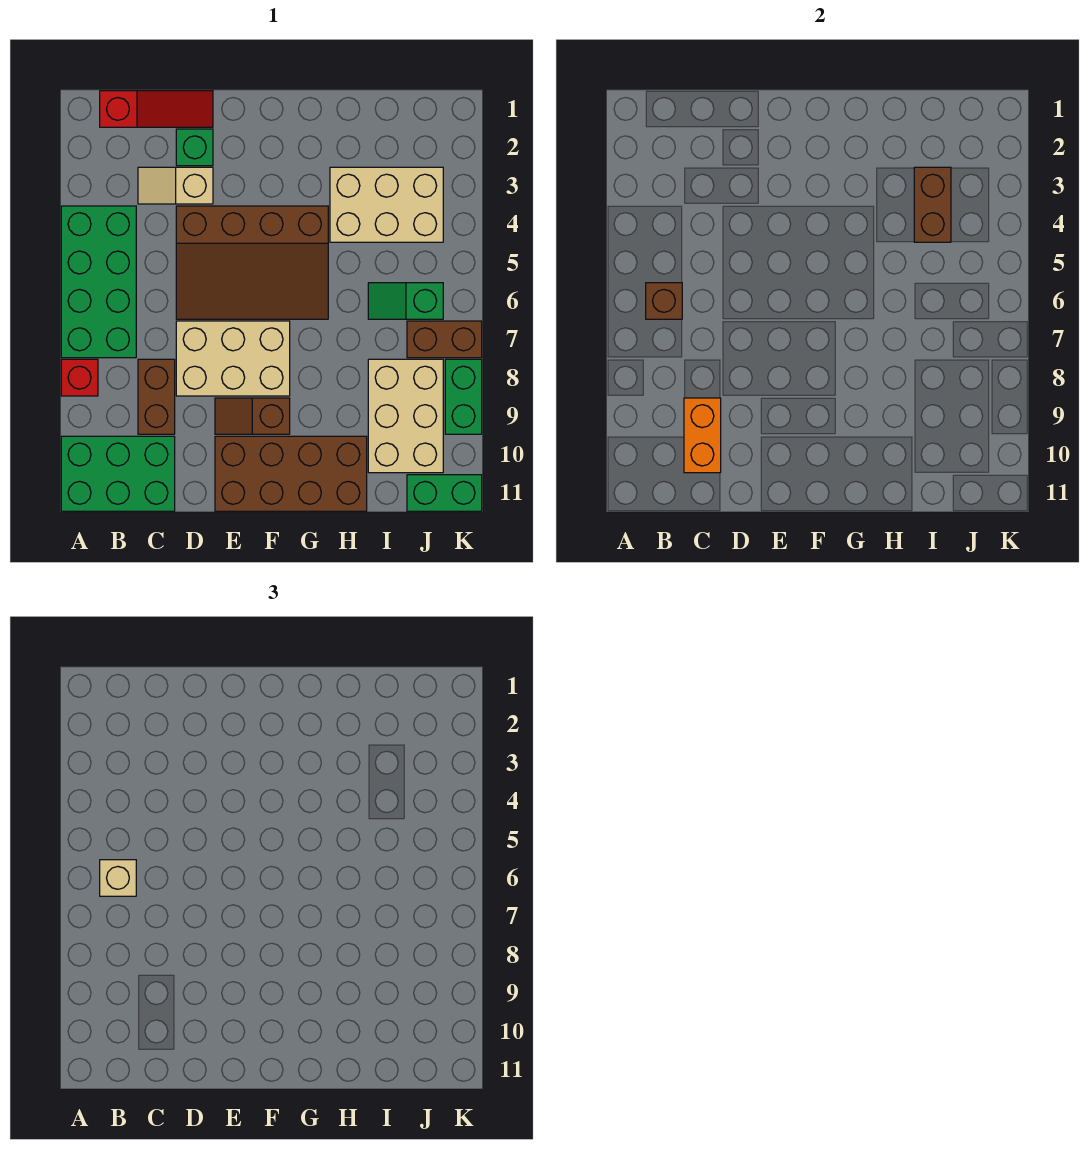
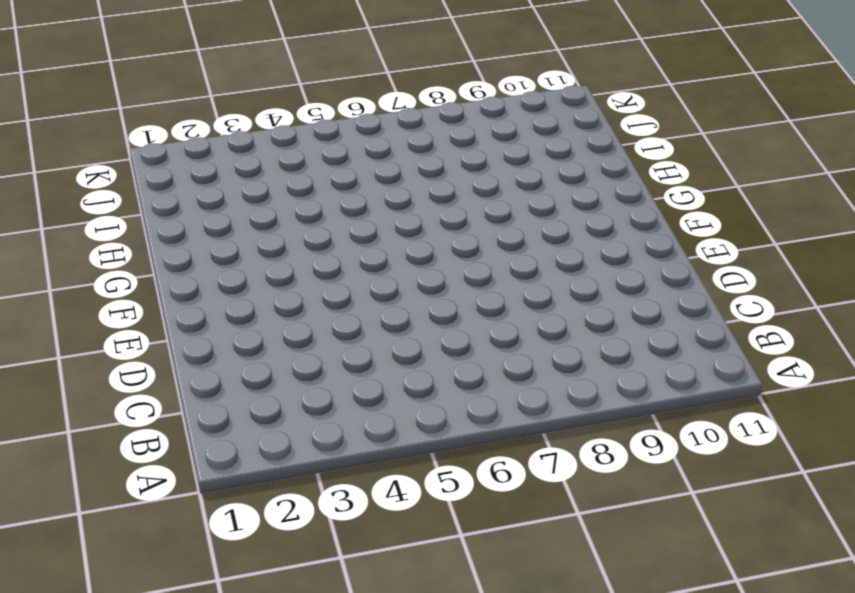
none -> green 2x4 brick [61,206,136,358]
none -> red 1x1 brick [61,359,98,396]
none -> green 2x3 brick [61,436,175,511]

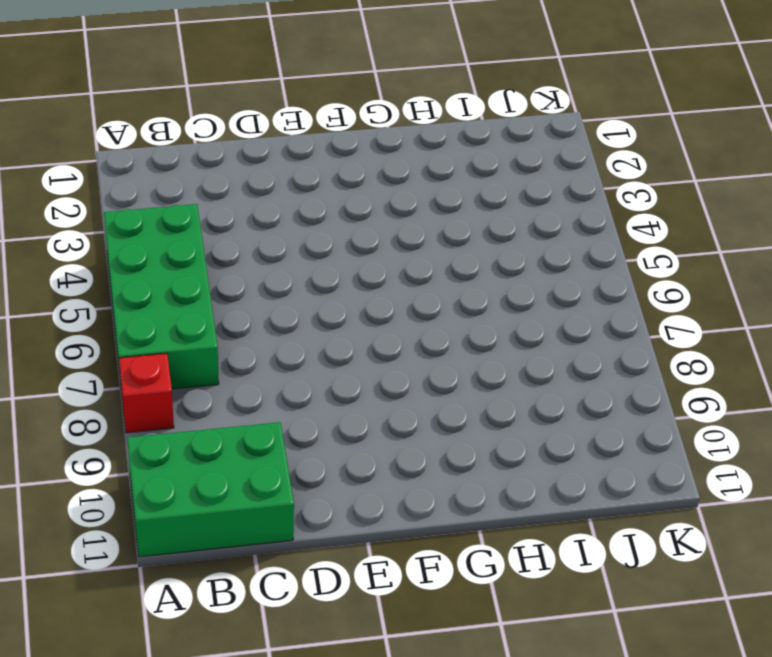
none -> red 1x3 slope [100,91,213,127]
none -> tan 1x2 slope [138,167,213,204]
none -> brown 1x2 brick [138,359,175,434]

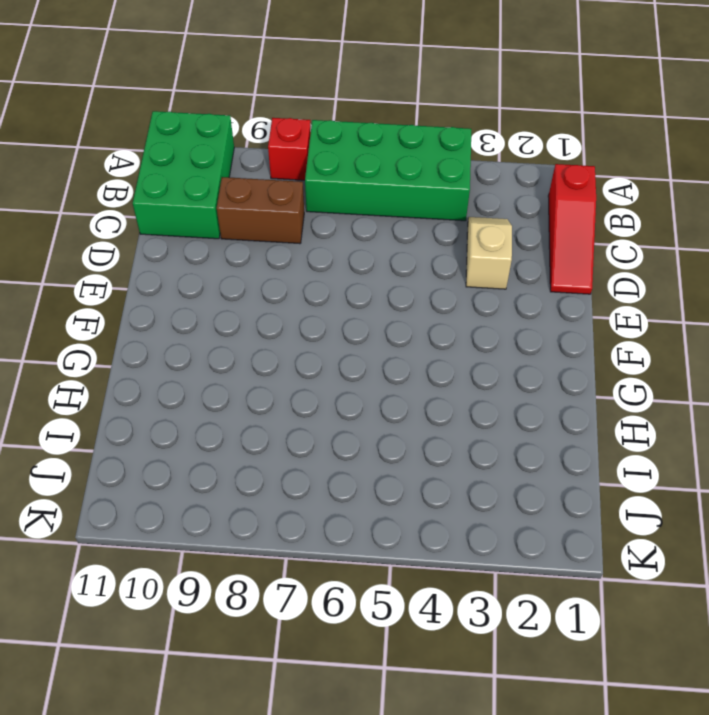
none -> green 1x1 brick [176,129,213,166]
none -> brown 3x4 slope [176,206,328,319]
none -> tan 2x3 brick [176,321,290,396]

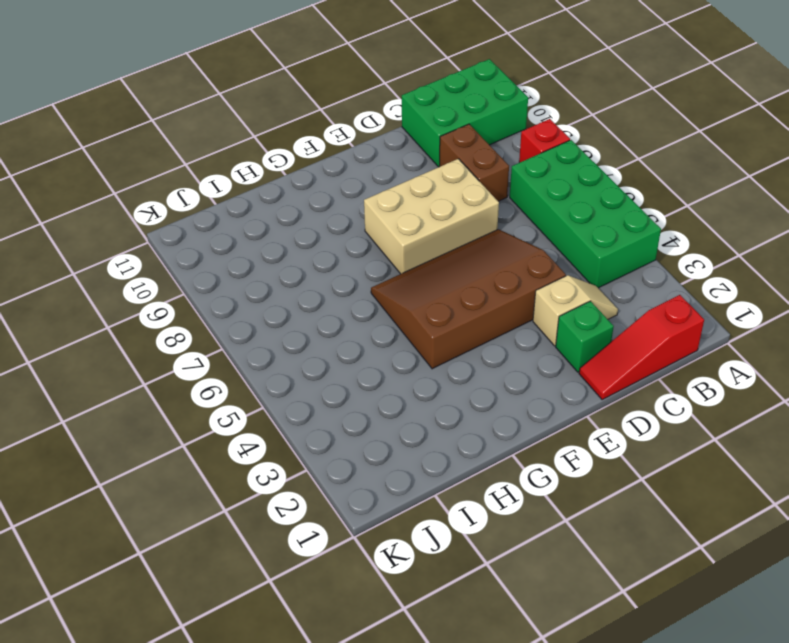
none -> brown 1x2 slope [215,398,290,434]
none -> brown 2x4 brick [215,436,367,511]
none -> tan 2x3 brick [330,167,443,242]

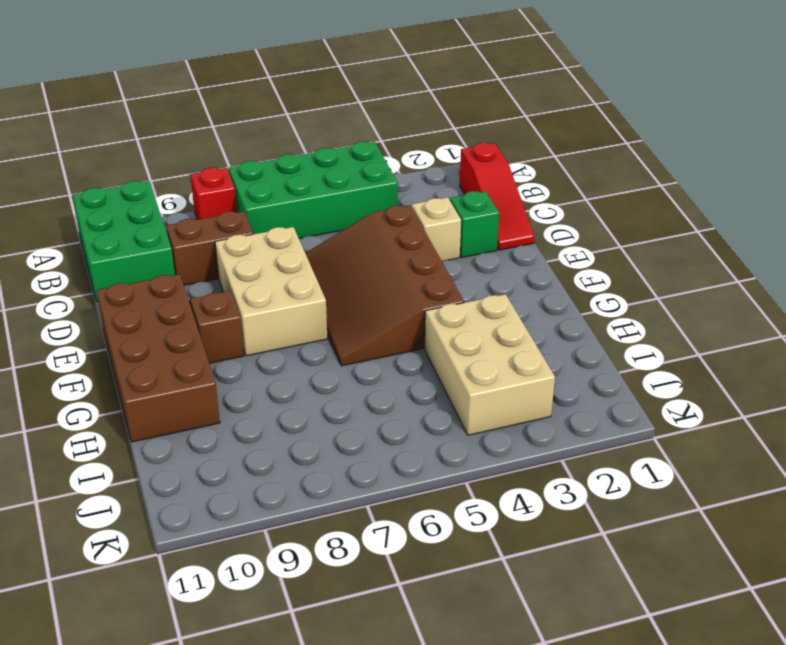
none -> green 1x2 slope [368,283,443,319]
none -> tan 2x3 brick [368,359,443,473]
none -> brown 1x2 brick [407,321,482,358]

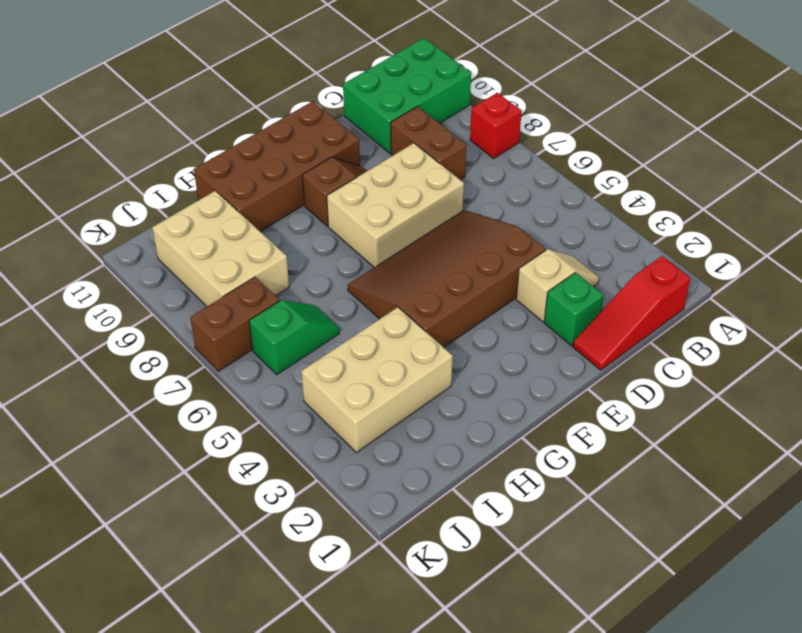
none -> green 2x4 brick [61,206,136,358]
none -> green 1x2 brick [407,475,482,511]
none -> green 1x2 brick [445,359,482,434]

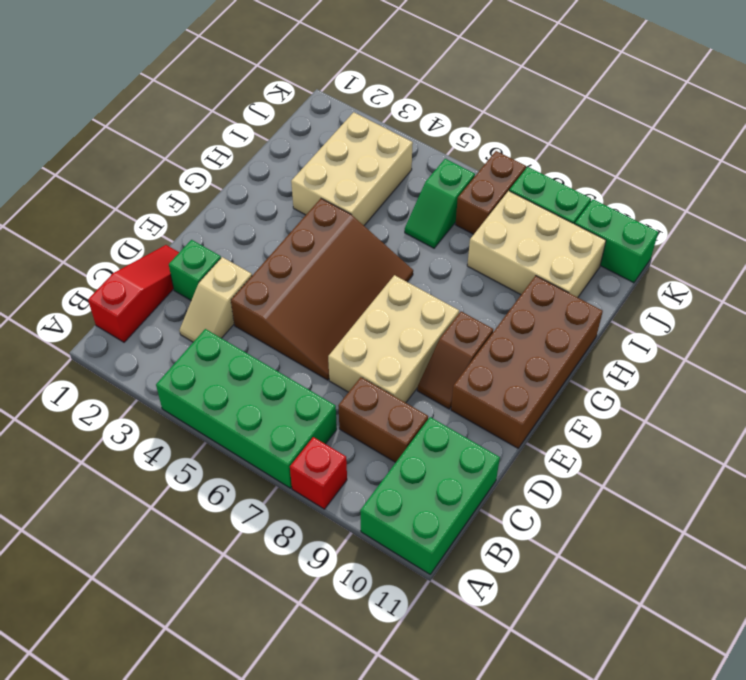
green 1x2 brick [575,200,658,283] -> green 1x2 brick turned to [407,475,482,511]
none -> brown 1x1 brick [646,283,682,319]
none -> orange 1x2 brick [684,398,721,473]
none -> brown 1x2 brick [914,167,951,242]

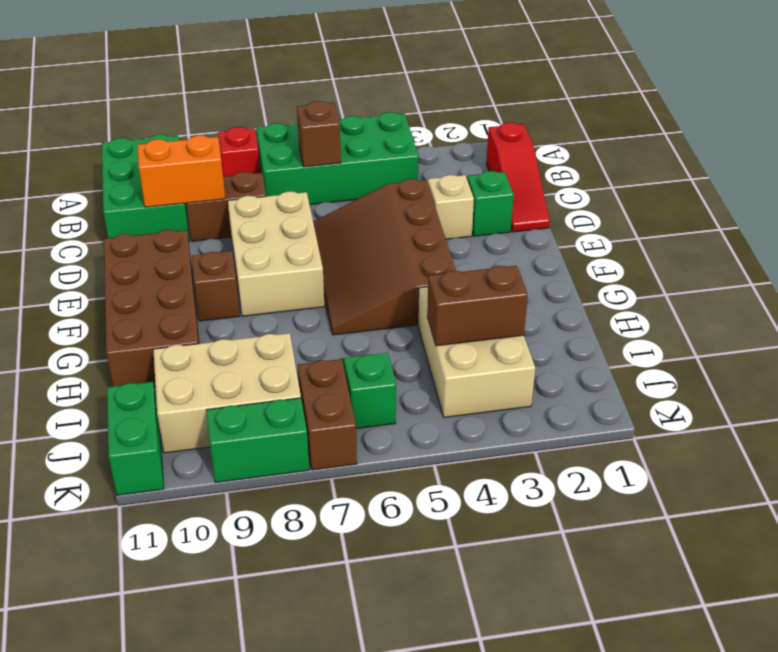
none -> tan 1x1 brick [100,860,136,896]

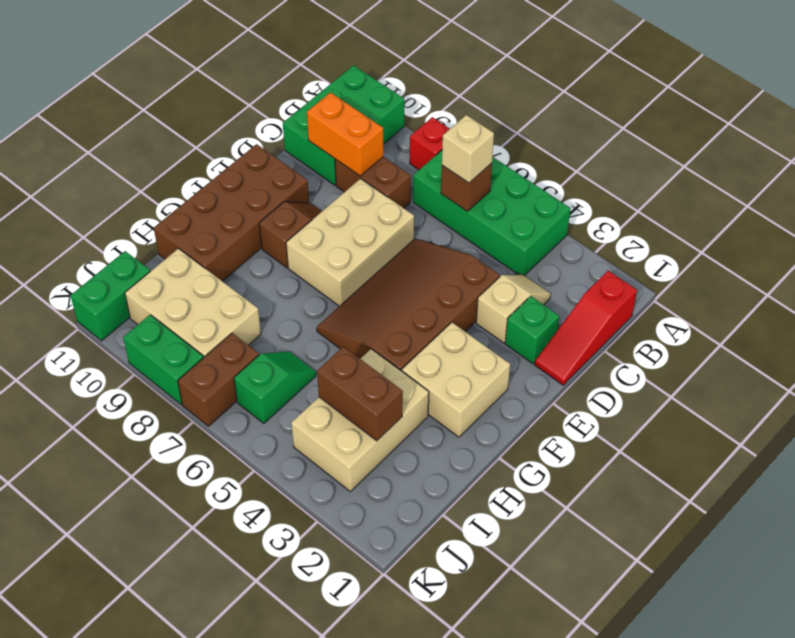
tan 2x2 brick [402,322,510,437] -> none

